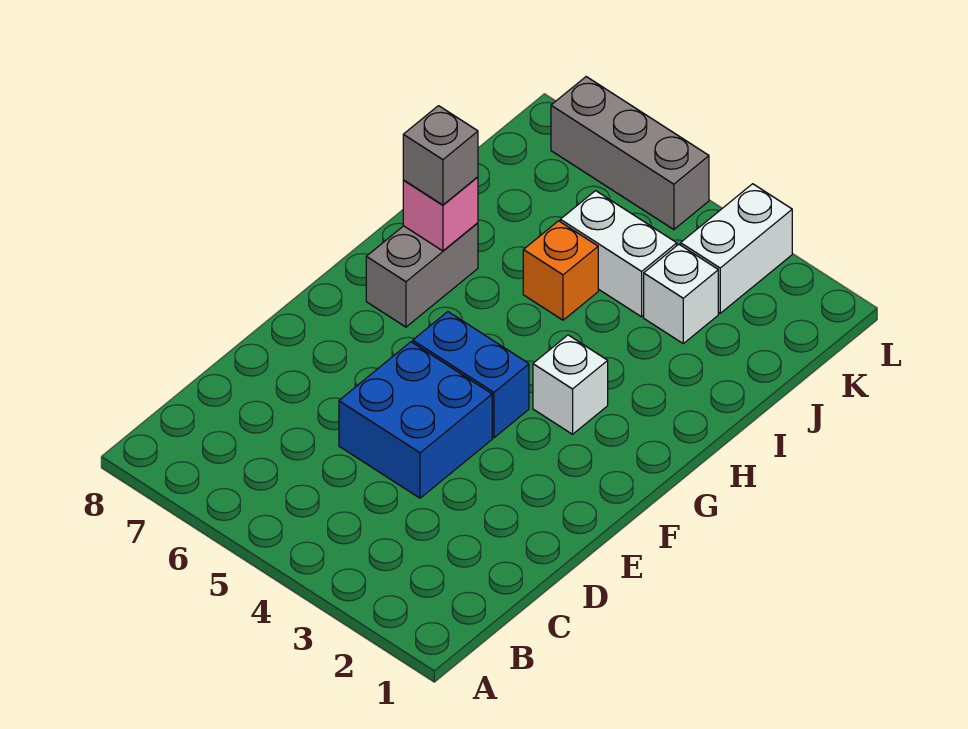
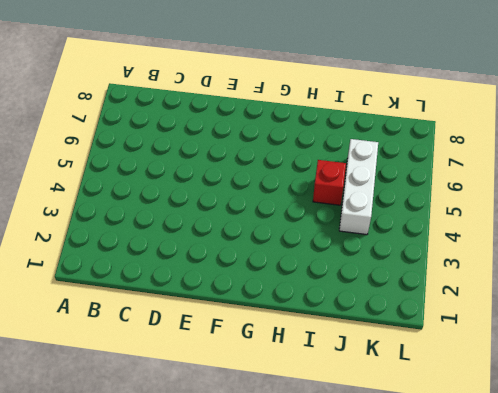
red 1x1 brick [313,160,346,205] -> orange 1x1 brick [523,221,598,320]
white 1x3 brick [339,139,378,235] -> white 1x2 brick [560,191,677,317]
none -> blue 2x2 brick [339,342,492,498]
none -> blue 1x2 brick [413,312,529,438]

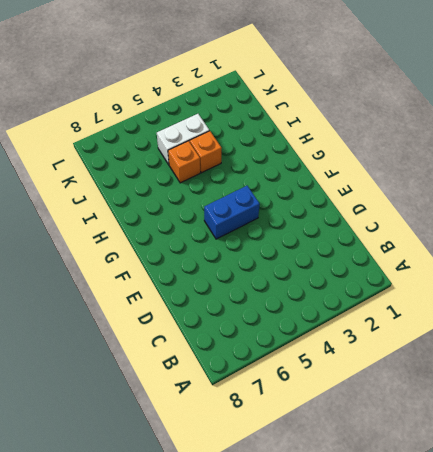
orange 1x1 brick [190,131,222,173] -> none
none -> blue 2x2 brick [339,342,492,498]
none -> white 1x1 brick [533,335,608,434]

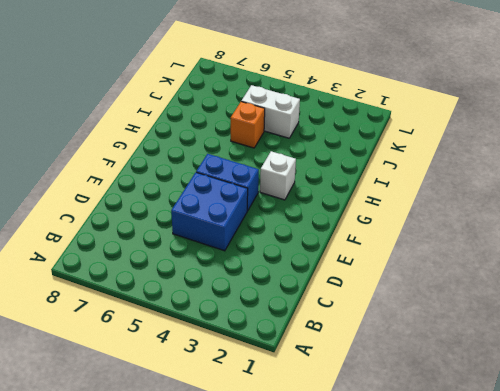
none -> grey 1x2 brick [366,223,478,327]
none -> white 1x1 brick [644,244,718,343]

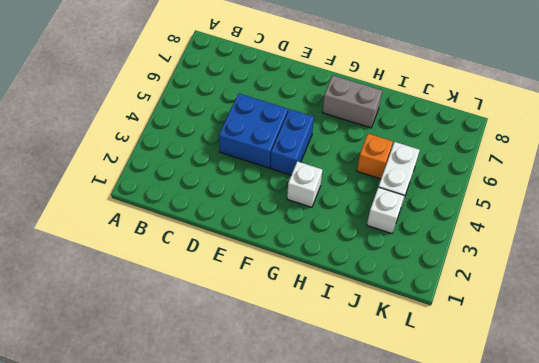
none -> white 1x2 brick [681,184,792,313]
none -> grey 1x3 brick [551,77,709,230]

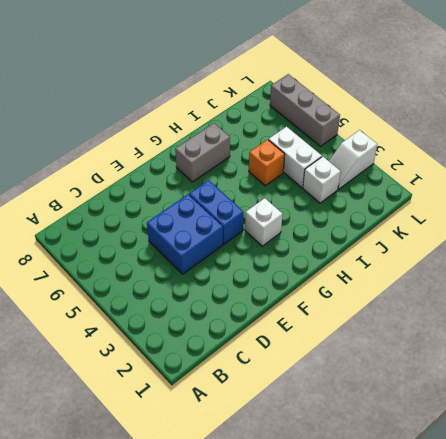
white 1x2 slope [329,130,377,189] -> white 1x2 brick [681,184,792,313]
none -> pink 1x1 brick [403,177,478,251]
none -> grey 1x1 brick [403,106,478,205]

